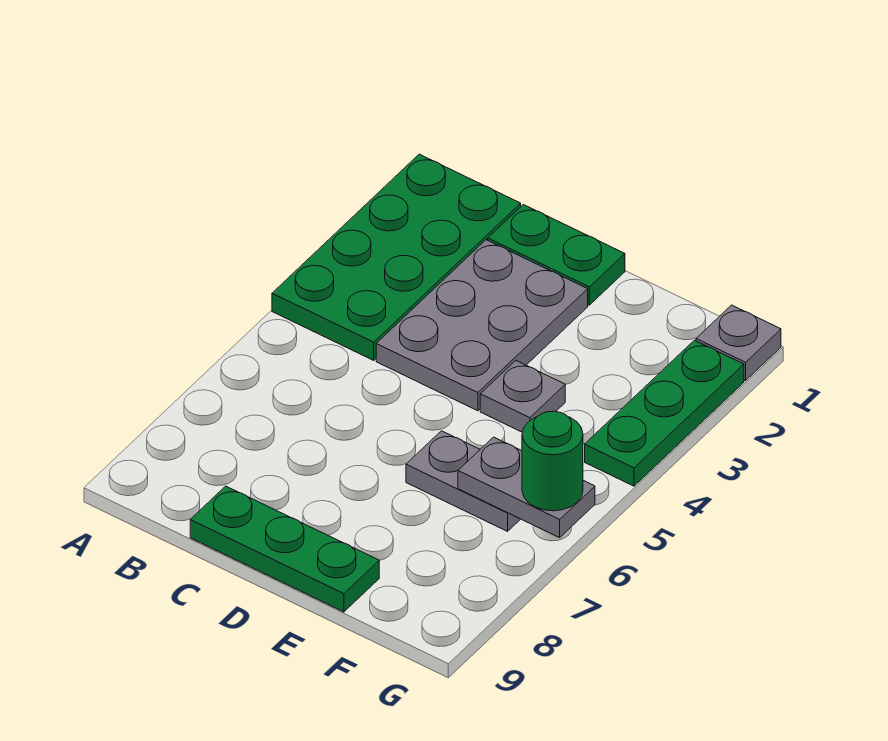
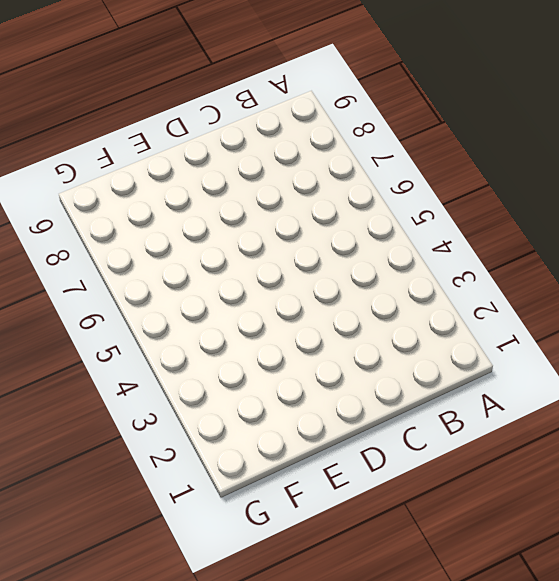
none -> green 2x4 plate [272,154,521,360]
none -> green 1x2 plate [488,205,625,305]

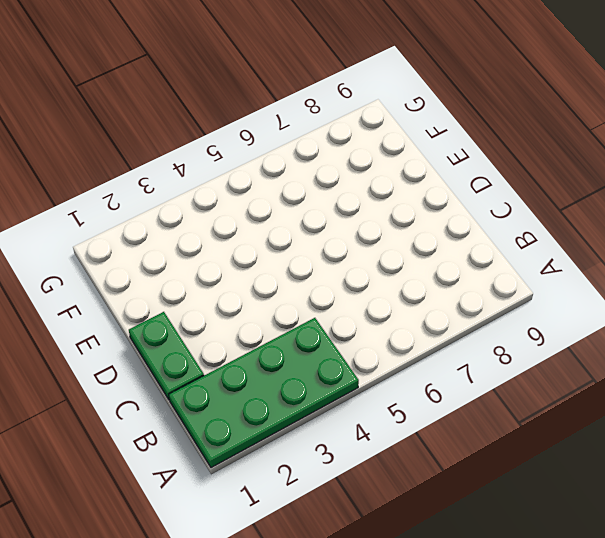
none -> grey 2x3 plate [376,240,588,411]
none -> green 1x3 plate [190,486,379,612]

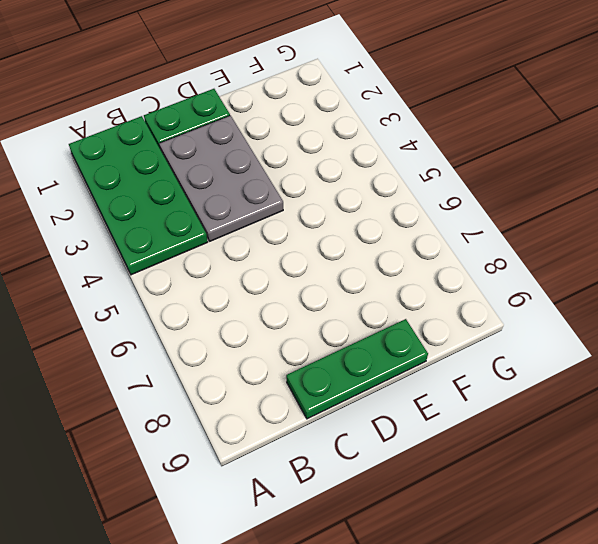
none -> grey 1x1 plate [480,361,565,432]
none -> grey 1x2 plate [406,431,520,531]

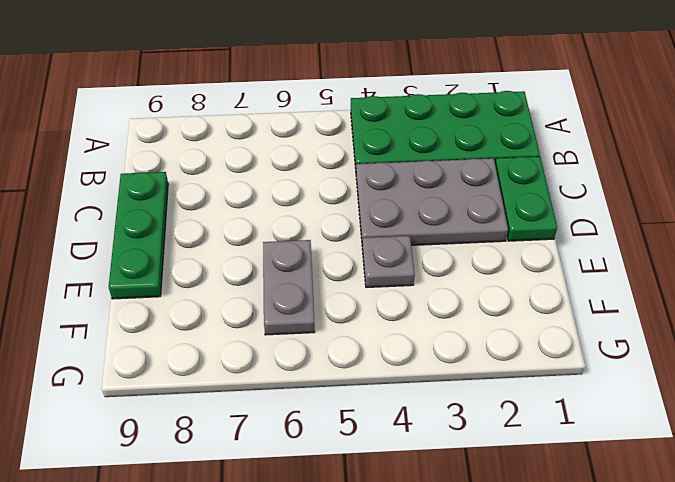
none -> grey 1x1 plate [696,305,781,381]
none -> green 1x3 plate [585,340,744,486]

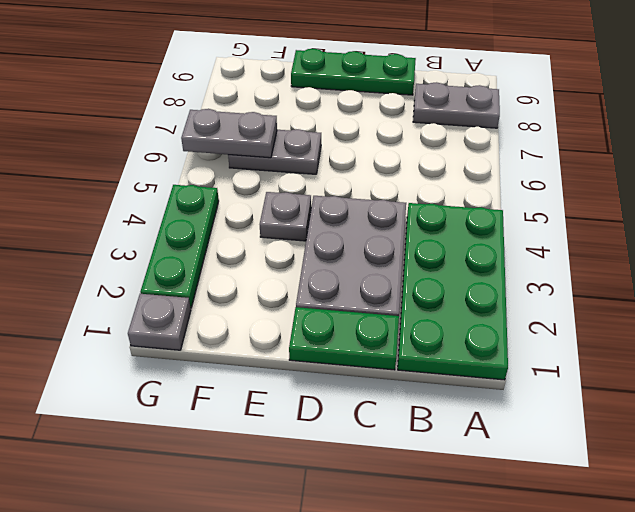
grey 1x2 plate [413,82,500,128] -> none
none -> green 1x1 round brick [522,411,583,511]

